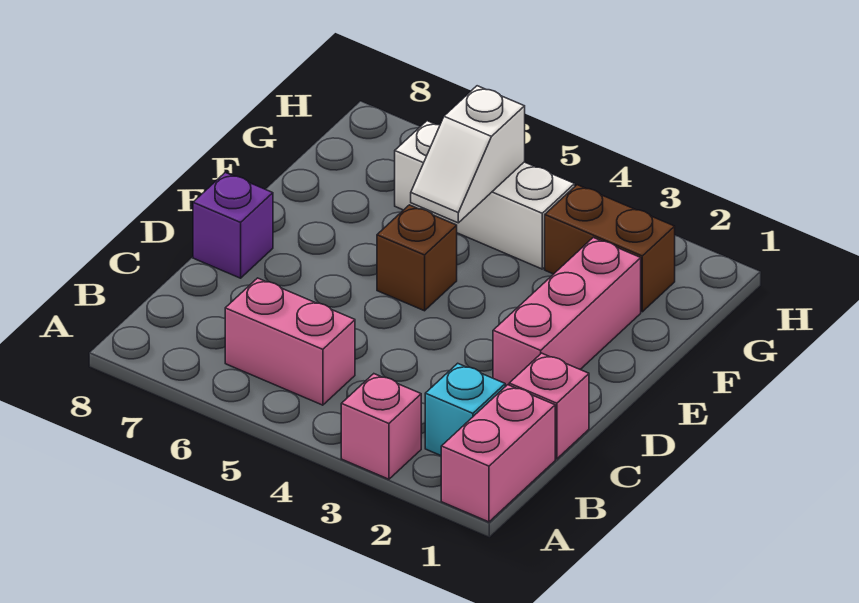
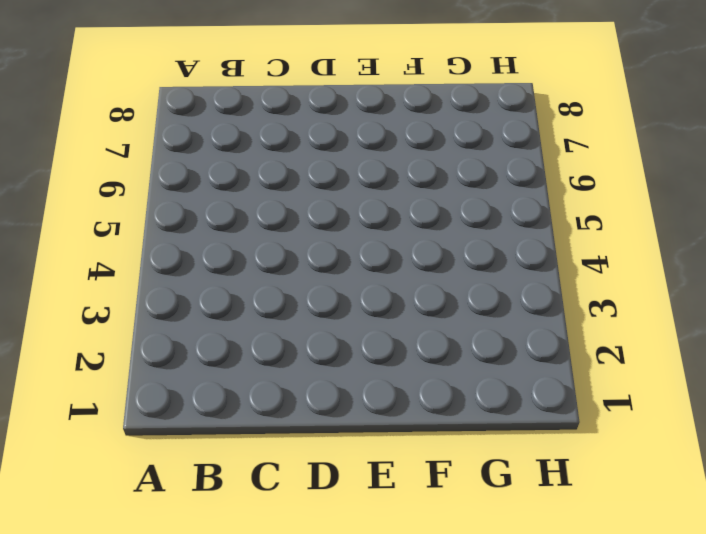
none -> pink 1x2 brick [441,385,555,522]
none -> pink 1x1 brick [341,374,421,479]

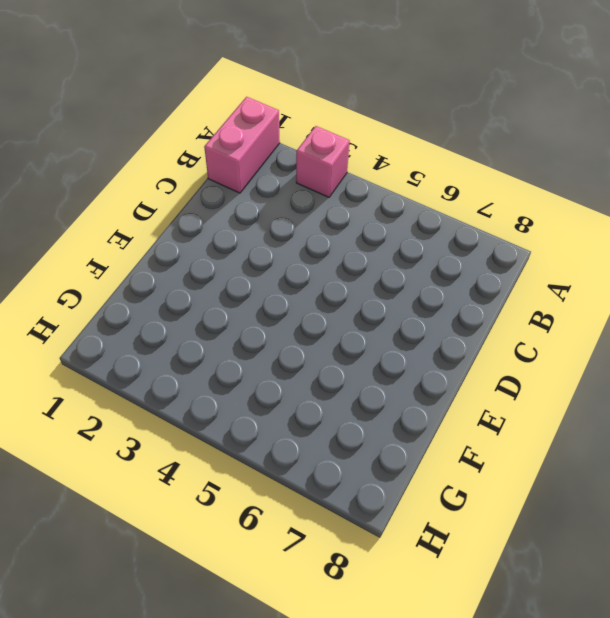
none -> cyan 1x1 brick [425,363,505,455]
none -> pink 1x2 brick [225,278,355,405]

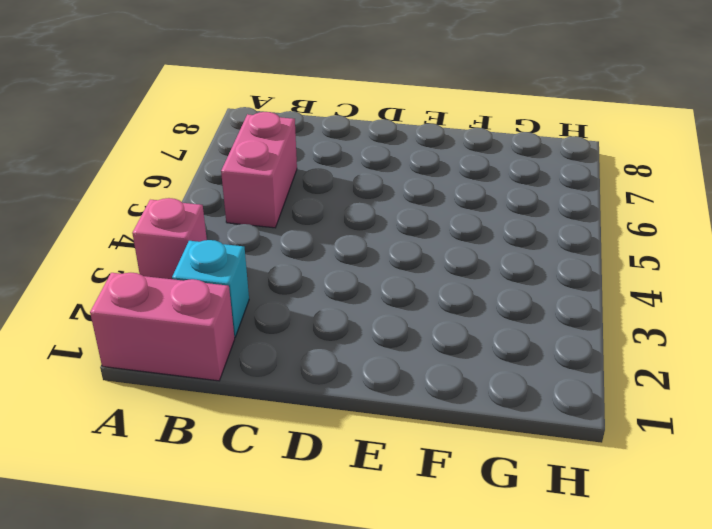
none -> pink 1x1 brick [509,353,589,459]
none -> pink 1x3 brick [493,237,641,387]

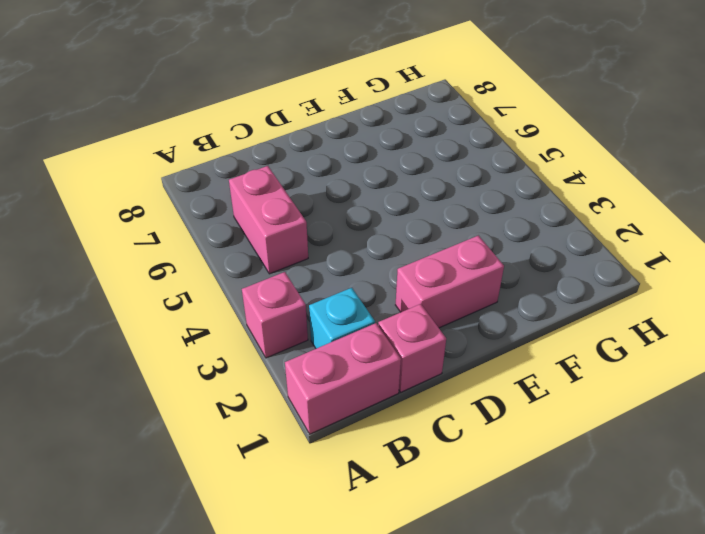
pink 1x2 brick [396,236,504,328] -> pink 1x3 brick [493,237,641,387]
none -> purple 1x1 brick [193,172,273,278]
none -> brown 1x1 brick [377,205,457,311]

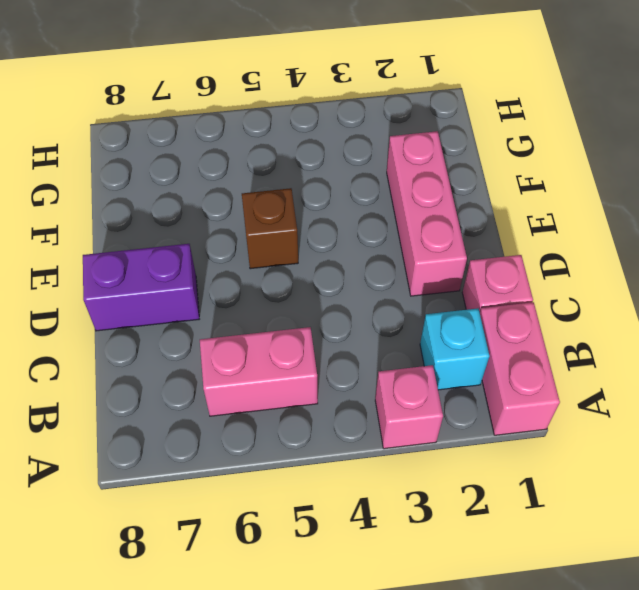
purple 1x2 brick [83,244,199,331] -> purple 1x1 brick [193,172,273,278]
none -> brown 1x2 brick [545,185,675,312]
none -> white 1x3 brick [395,121,575,269]

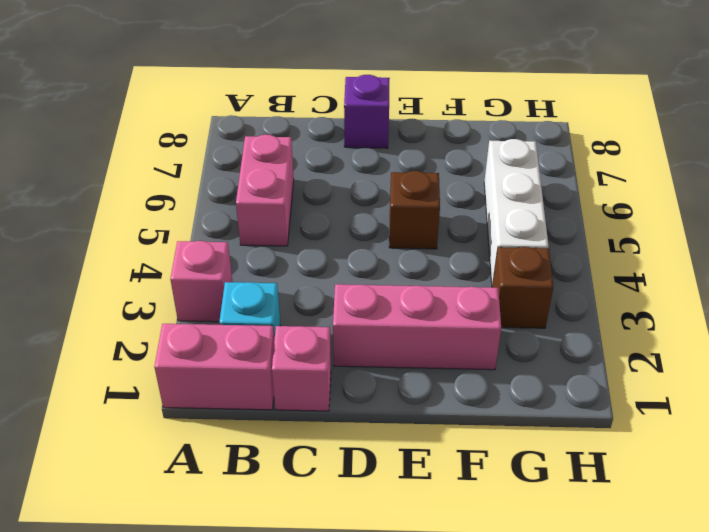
brown 1x1 brick [492,247,553,328] -> brown 1x2 brick [545,185,675,312]
none -> white 1x2 slope [411,86,525,223]

